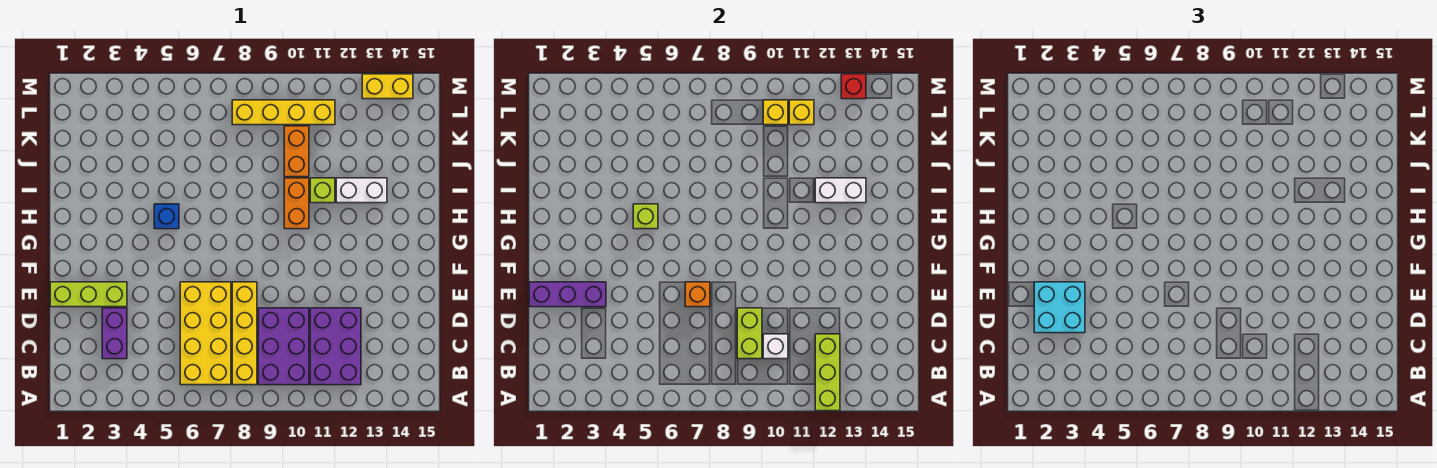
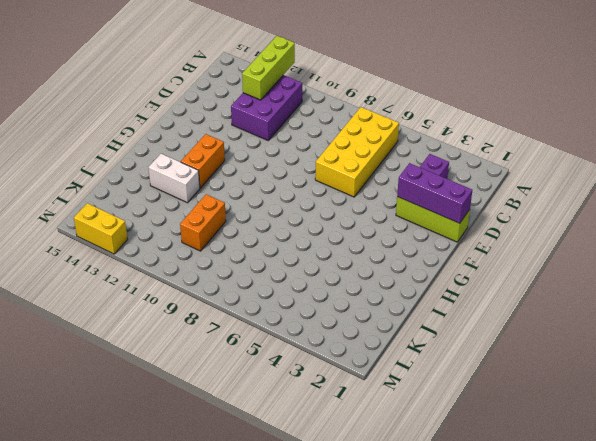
orange 1x2 brick [181,134,225,188] -> orange 1x2 brick moved to [284,178,309,229]
none -> yellow 1x4 brick [232,282,257,385]
none -> purple 2x3 brick [258,308,309,385]
none -> blue 1x1 brick [154,204,179,229]

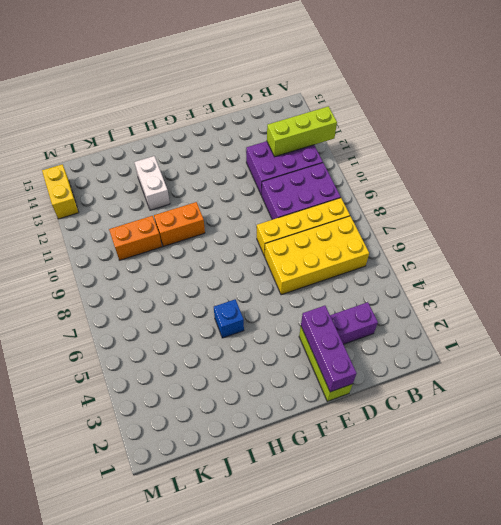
none -> lime 1x1 brick [310,178,335,203]
none -> yellow 1x4 brick [232,100,335,125]
none -> lime 1x2 brick [737,308,762,359]

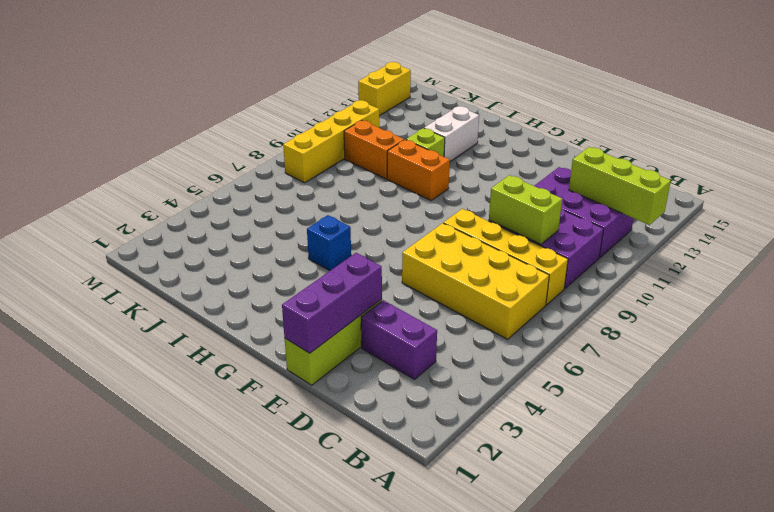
none -> white 1x1 brick [763,334,788,359]
none -> orange 1x1 brick [685,282,710,307]
none -> lime 1x1 brick [633,204,658,229]

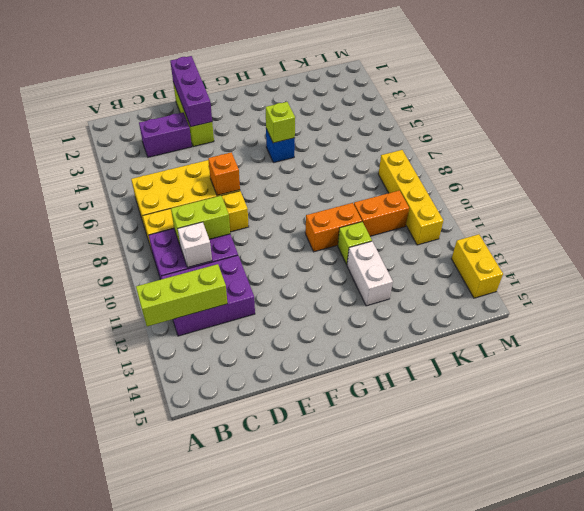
none -> white 1x2 brick [815,178,866,203]
none -> yellow 1x1 brick [763,100,788,125]
none -> yellow 1x1 brick [789,100,814,125]

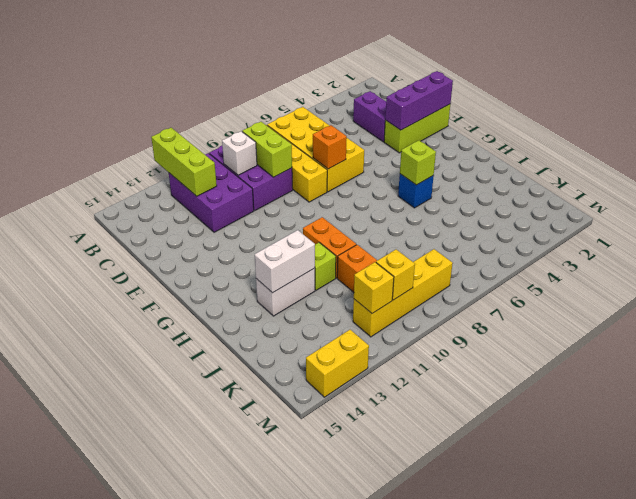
none -> red 1x1 brick [841,74,866,99]
none -> cyan 2x2 brick [1034,282,1085,333]

